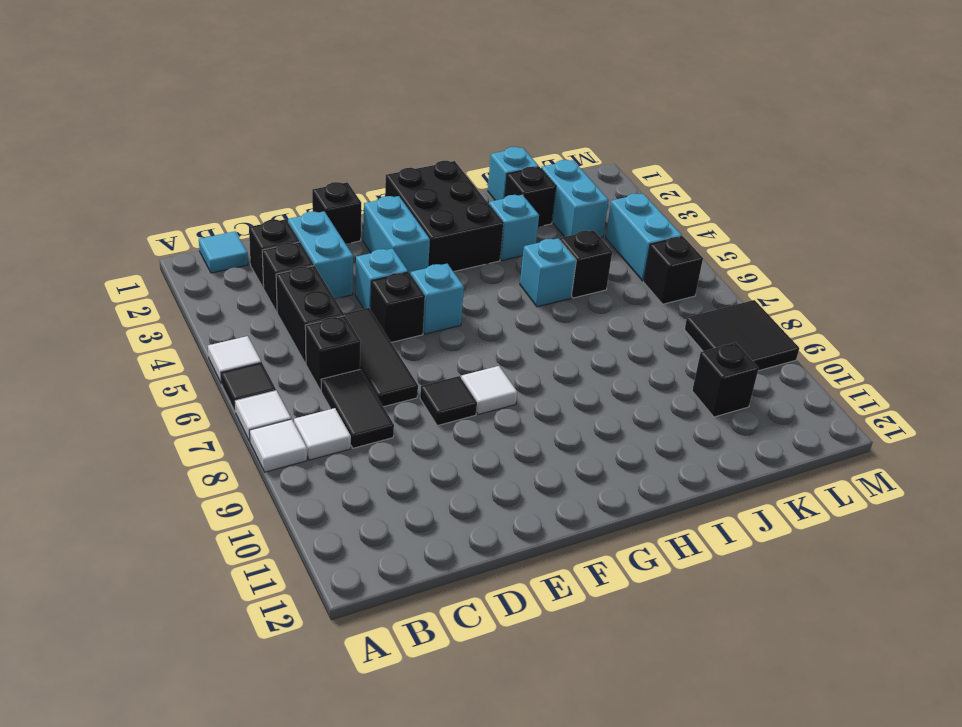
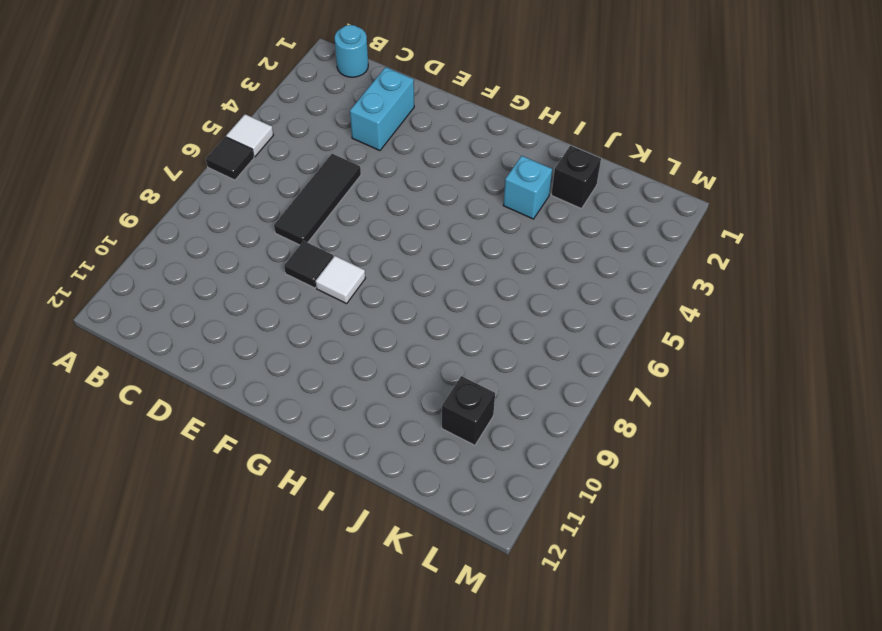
cyan 1x1 round brick [335,25,368,77] -> cyan 1x1 tile [199,231,248,273]
none -> white 1x1 tile [235,391,291,441]
none -> white 1x1 tile [250,419,307,472]
none -> white 1x1 tile [294,408,351,460]
none -> black 1x1 brick [249,219,299,288]

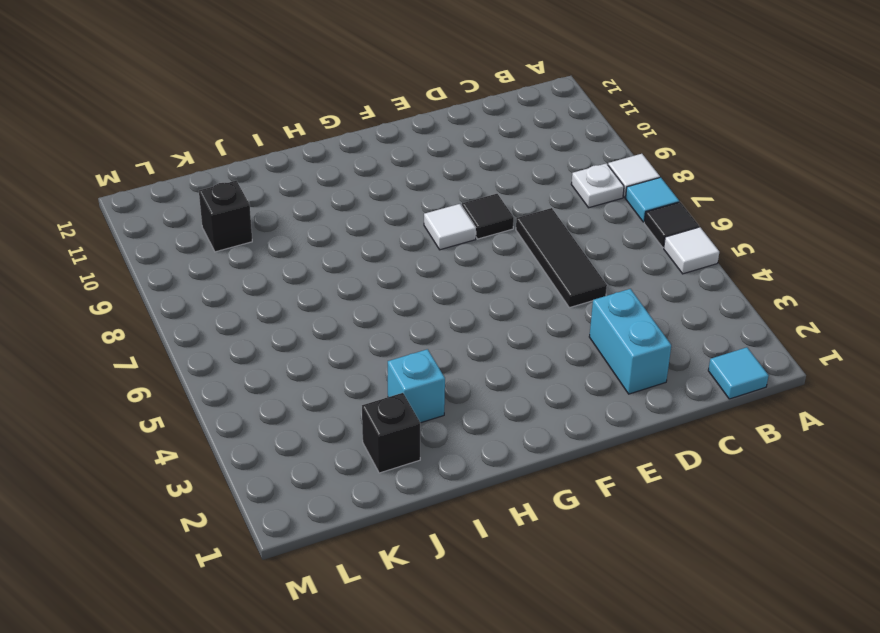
cyan 1x1 tile [625,177,679,222] -> white 1x1 tile [235,391,291,441]
white 1x1 plate [571,163,624,208] -> white 1x1 tile [294,408,351,460]
none -> black 1x1 brick [249,219,299,288]
none -> black 1x1 brick [262,242,314,312]
none -> black 1x2 brick [276,266,344,363]
none -> black 1x1 brick [305,316,361,391]

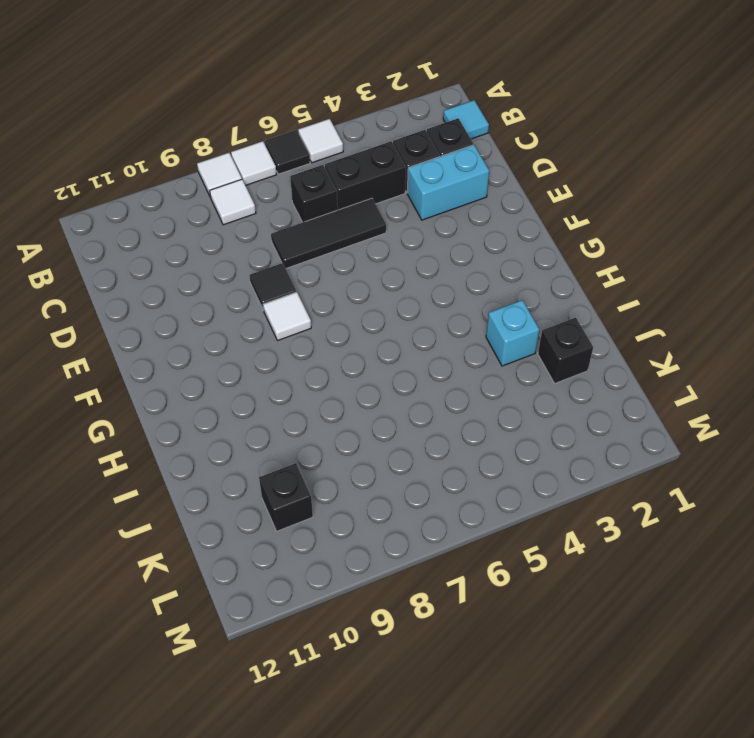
none -> black 1x2 tile [321,369,394,448]
none -> black 1x1 brick [312,182,361,244]
none -> cyan 1x1 brick [355,249,408,310]
none -> black 1x1 brick [371,272,425,342]

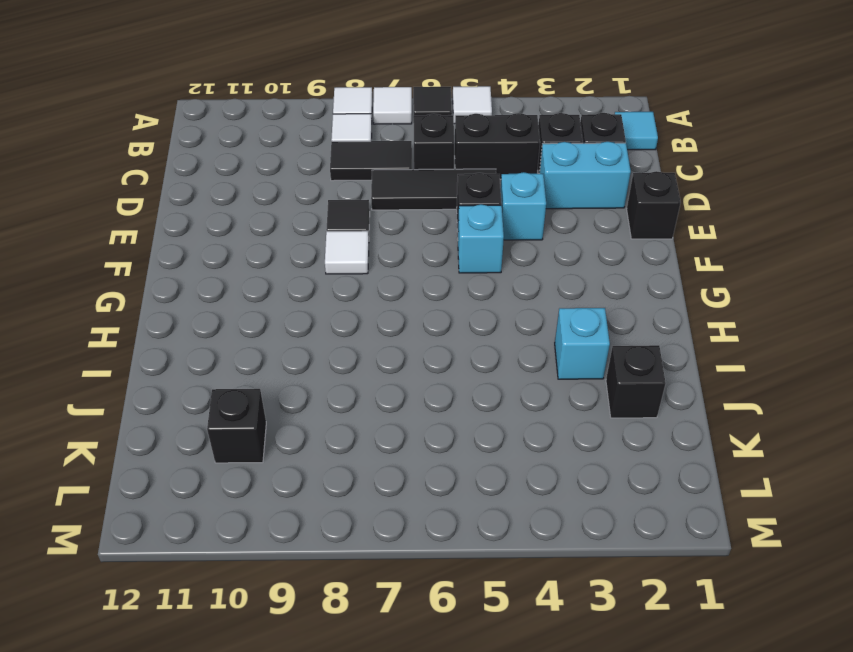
none -> cyan 1x2 brick [363,196,430,274]
none -> black 2x3 brick [385,161,503,272]
none -> cyan 1x1 brick [520,238,576,307]
none -> cyan 1x1 brick [488,147,539,200]

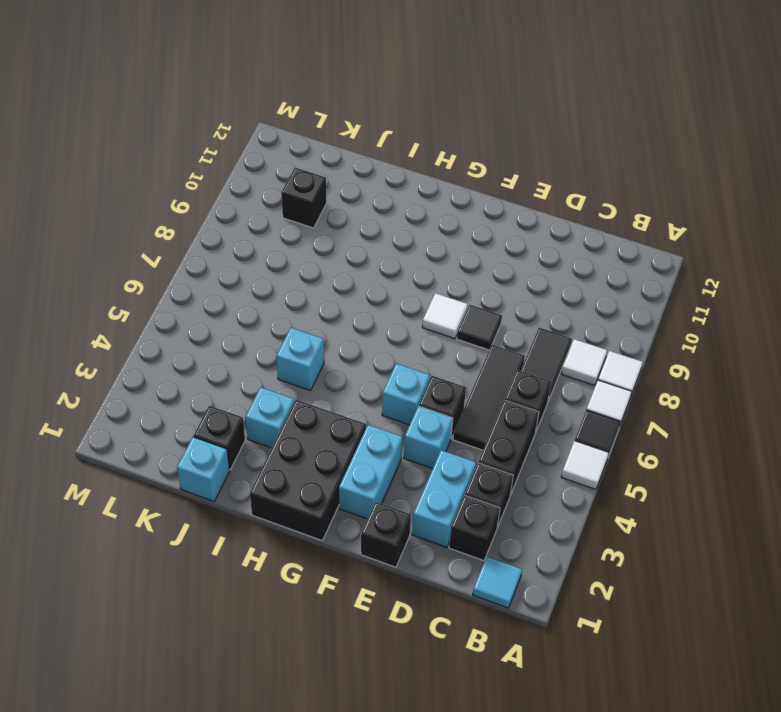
none -> black 1x1 brick [560,230,612,298]
none -> cyan 1x2 brick [541,160,609,238]
none -> cyan 1x2 brick [606,194,682,281]
none -> black 1x1 brick [644,237,703,304]

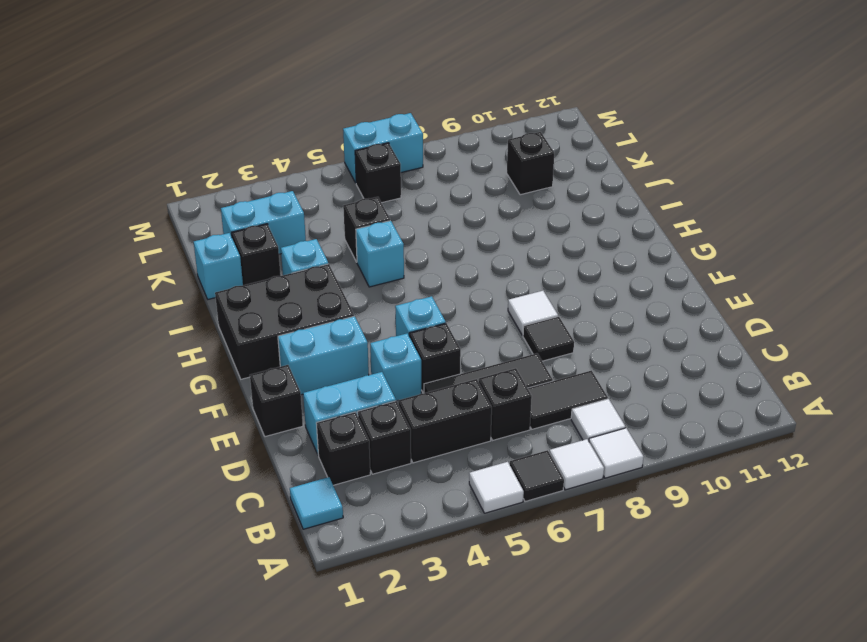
cyan 1x2 brick [343,113,423,183] -> cyan 1x2 brick moved to [606,194,682,281]
none -> black 2x2 tile [685,300,799,371]

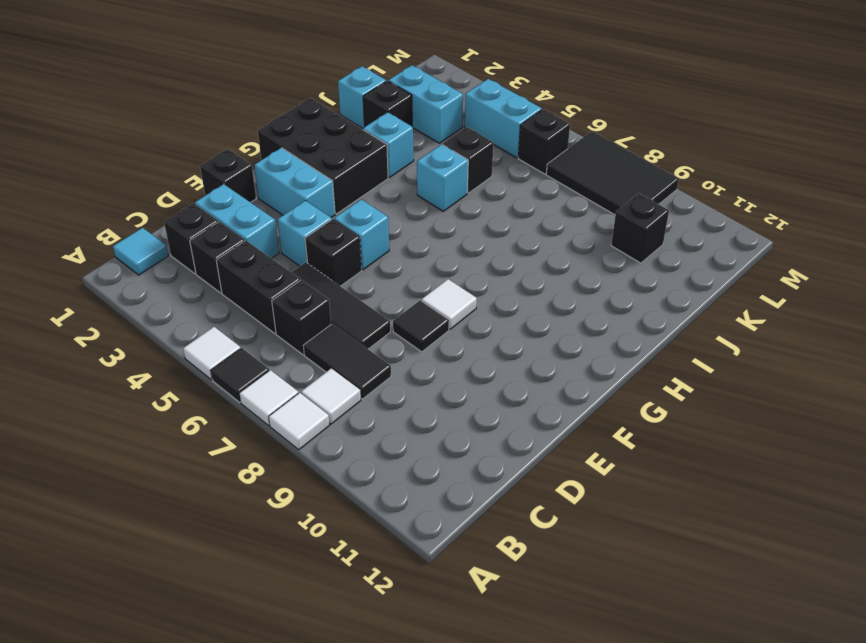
black 2x3 tile [546,131,679,215] -> black 2x2 tile [685,300,799,371]

